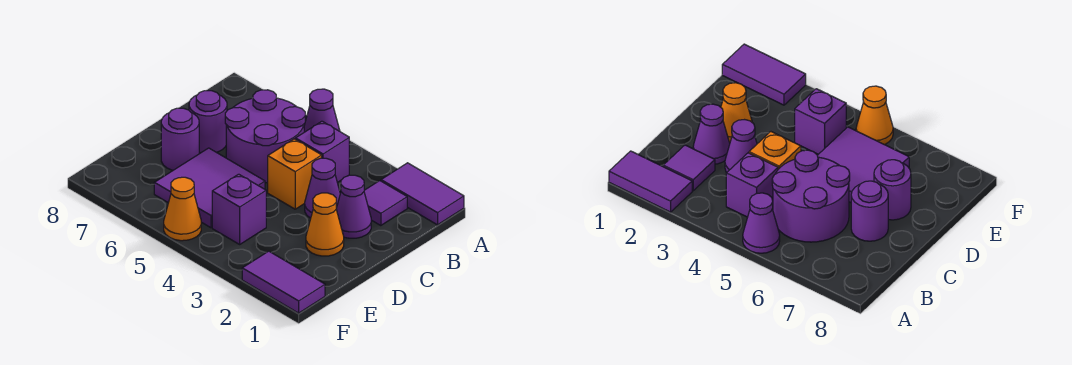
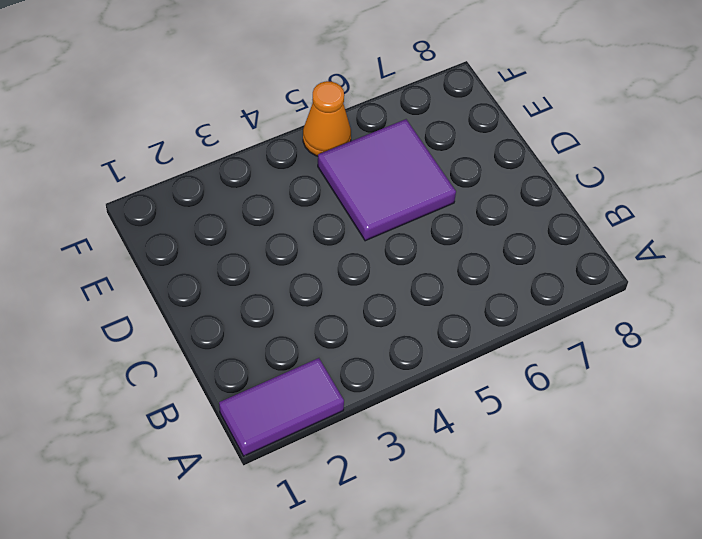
none -> purple 1x1 cone [304,89,340,132]
none -> purple 1x1 tile [364,181,407,226]
none -> purple 1x1 brick [296,121,349,183]

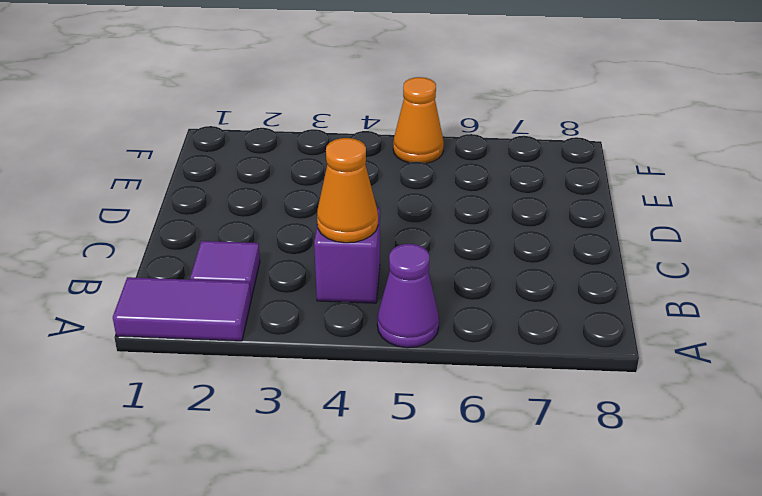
orange 1x1 cone [317,138,378,243] -> orange 1x1 cone moved to [306,193,344,256]
none -> purple 2x2 round brick [225,90,305,183]
none -> purple 1x1 cone [336,175,371,238]
none -> purple 1x1 cone [305,158,340,218]

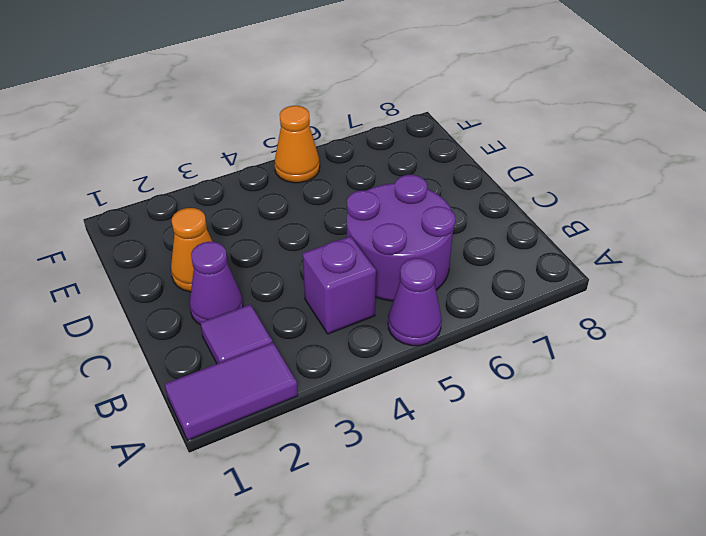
none -> purple 1x1 cone [305,158,340,218]
none -> orange 1x1 brick [268,139,322,209]
none -> purple 1x1 round brick [189,91,227,153]

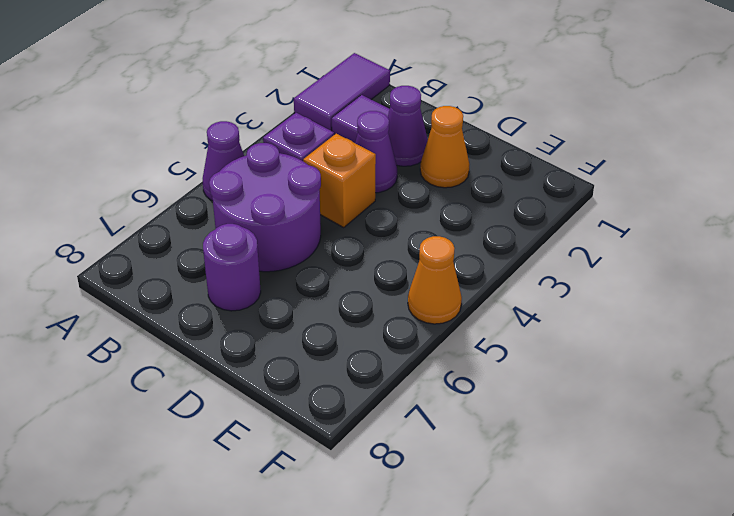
none -> purple 2x2 tile [154,148,265,228]
none -> purple 1x1 round brick [161,108,199,170]
none -> purple 1x1 brick [212,174,266,244]

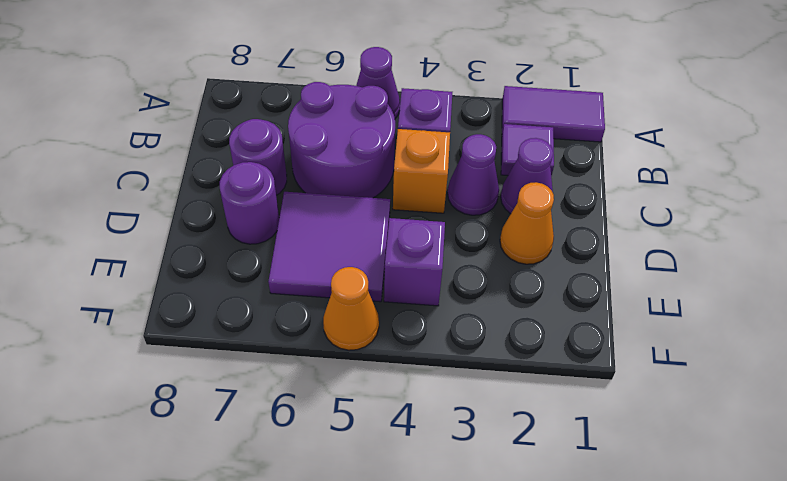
none -> purple 1x2 tile [242,251,325,313]

